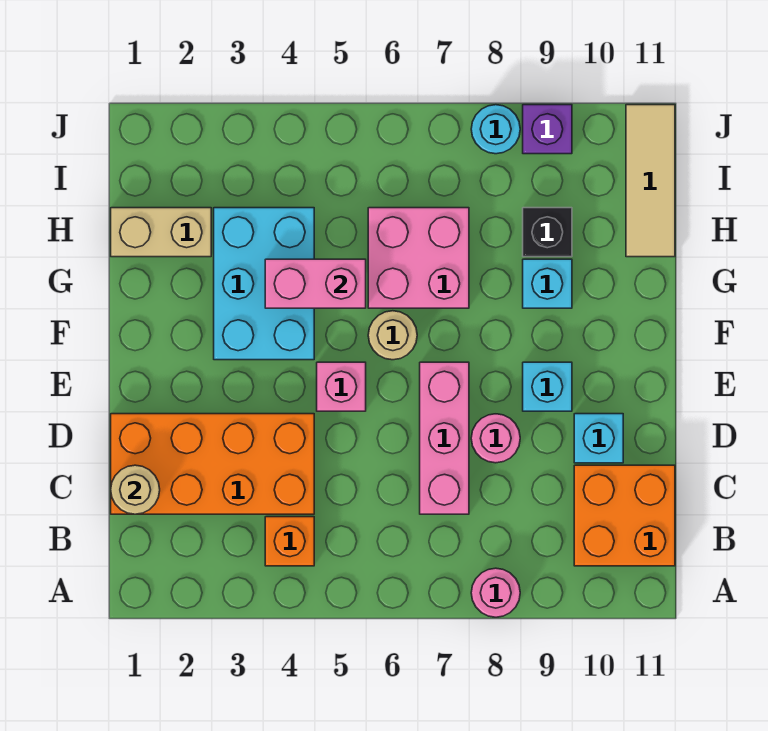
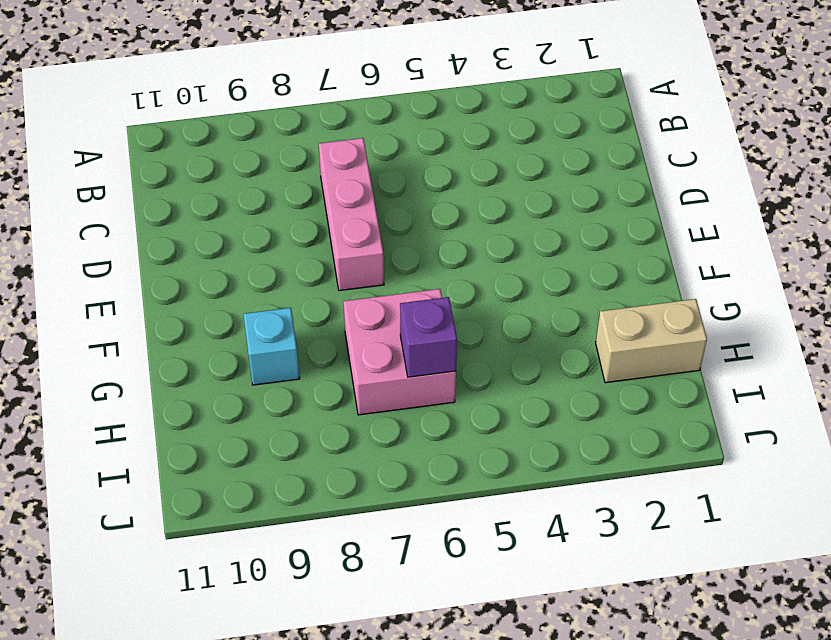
purple 1x1 brick [400,297,457,377] -> purple 1x1 brick moved to [523,105,572,154]
none -> pink 1x1 round brick [471,568,520,617]
none -> orange 1x1 brick [265,517,314,566]
none -> orange 2x2 brick [574,465,675,566]

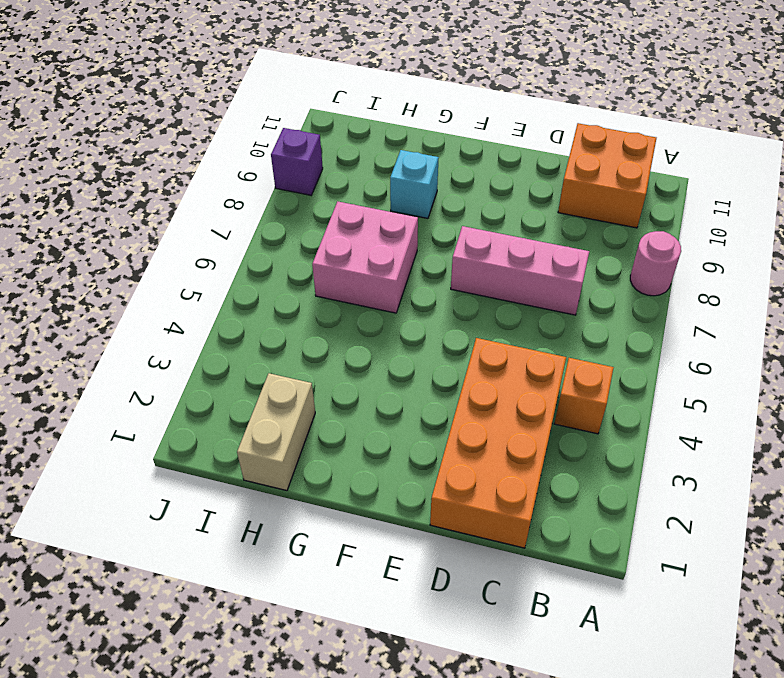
none -> pink 1x1 round brick [471,414,520,463]
none -> cyan 1x1 brick [574,414,623,463]
none -> pink 1x1 brick [317,362,366,411]

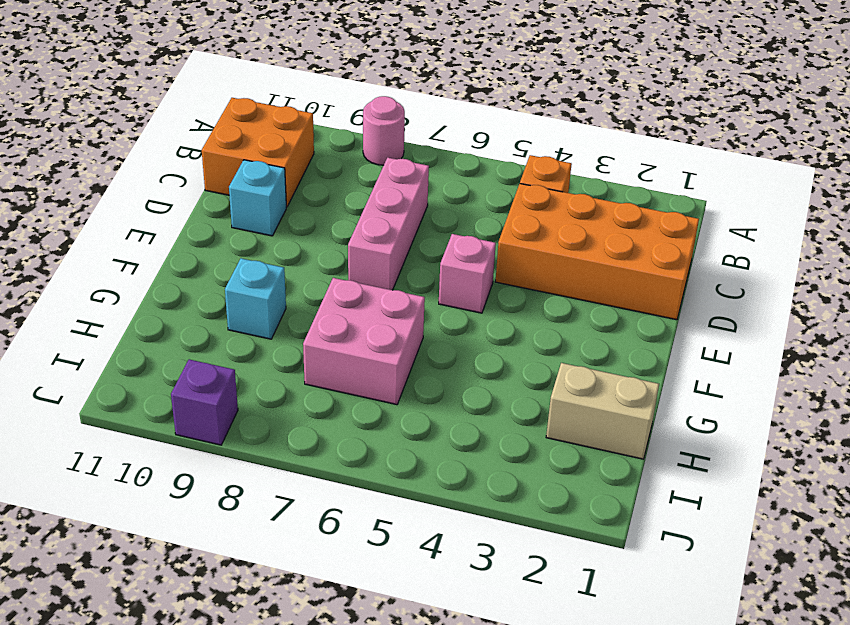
none -> pink 1x1 round brick [471,414,520,463]
none -> cyan 1x1 brick [523,362,572,411]
none -> cyan 2x3 brick [214,208,314,360]

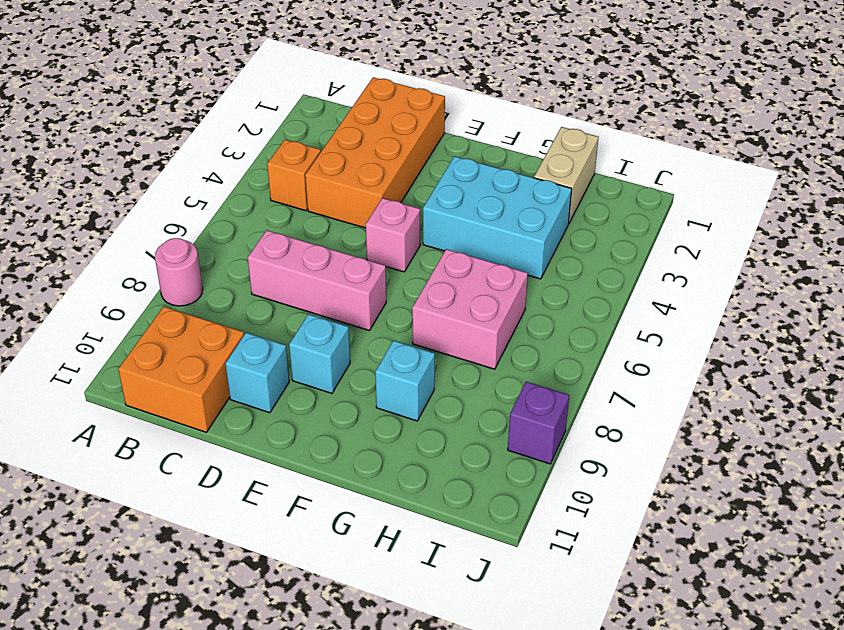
none -> pink 1x1 round brick [471,414,520,463]
none -> tan 1x1 round brick [368,311,417,360]
none -> black 1x1 brick [523,208,572,257]

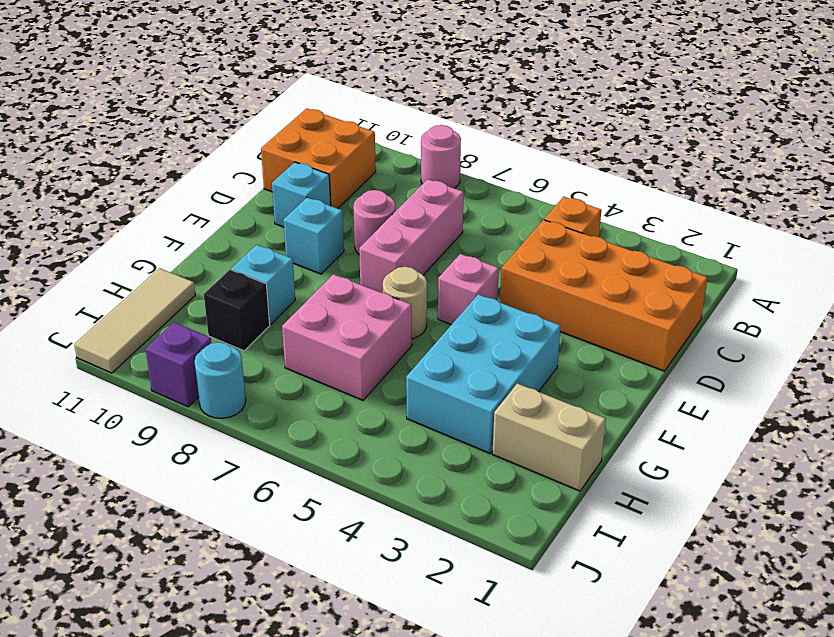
none -> tan 1x1 round brick [111,465,160,514]
none -> pink 1x2 brick [265,259,366,308]

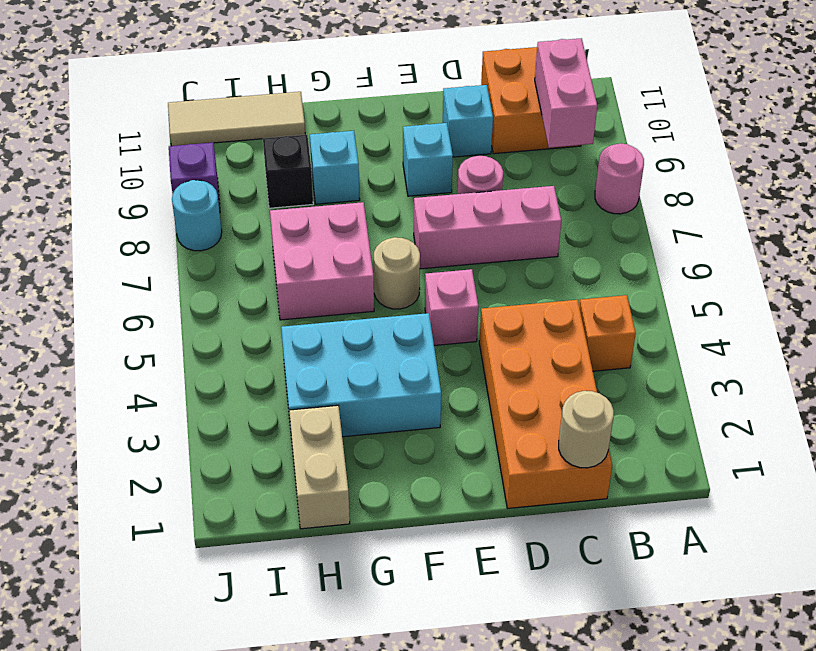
pink 1x2 brick [535,38,597,148] -> pink 1x2 brick moved to [265,259,366,308]

